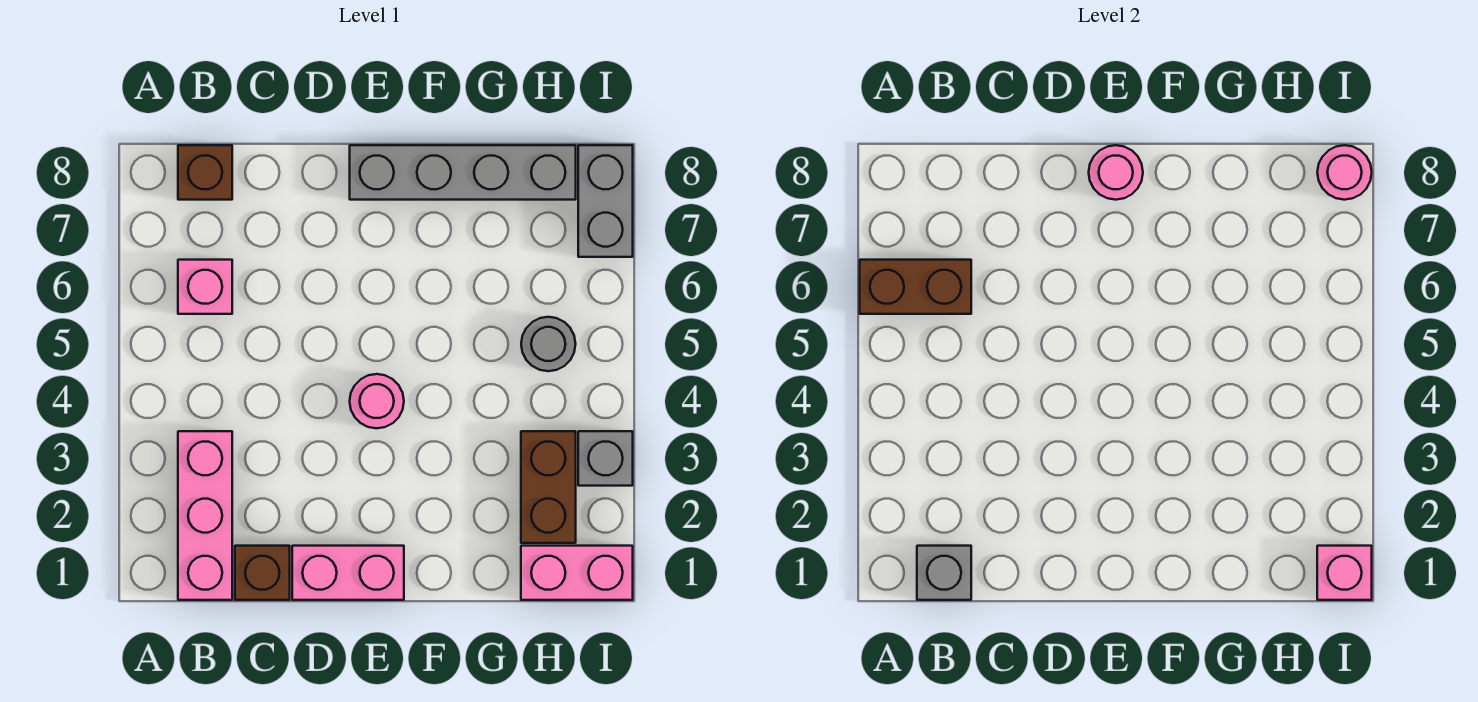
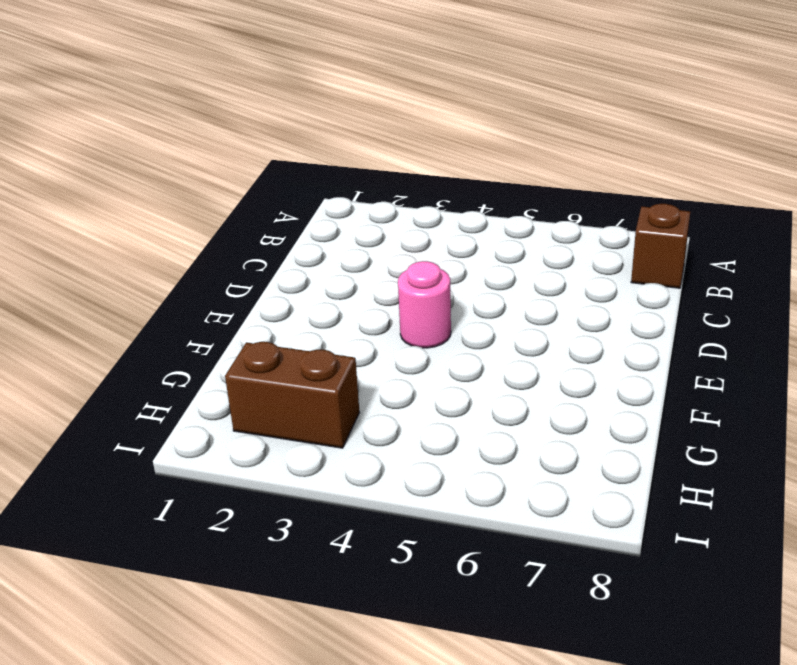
none -> pink 1x3 brick [178,431,232,600]
none -> pink 1x1 brick [178,260,232,314]
none -> brown 1x1 brick [235,546,290,600]

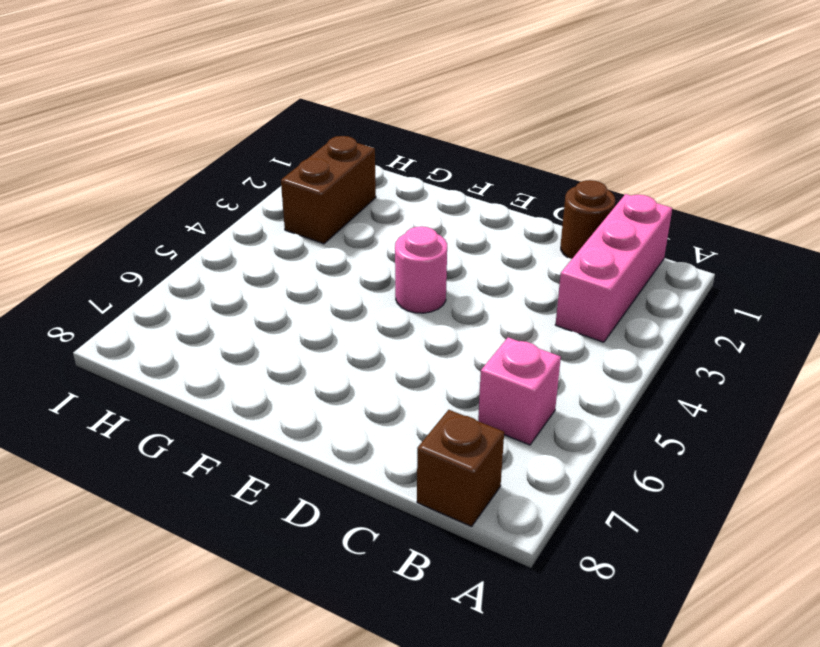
brown 1x1 round brick [561,180,615,259] -> brown 1x1 brick [235,546,290,600]
none -> pink 1x2 brick [292,546,404,600]
none -> grey 1x4 brick [350,145,576,200]
none -> pink 1x2 brick [521,546,633,600]

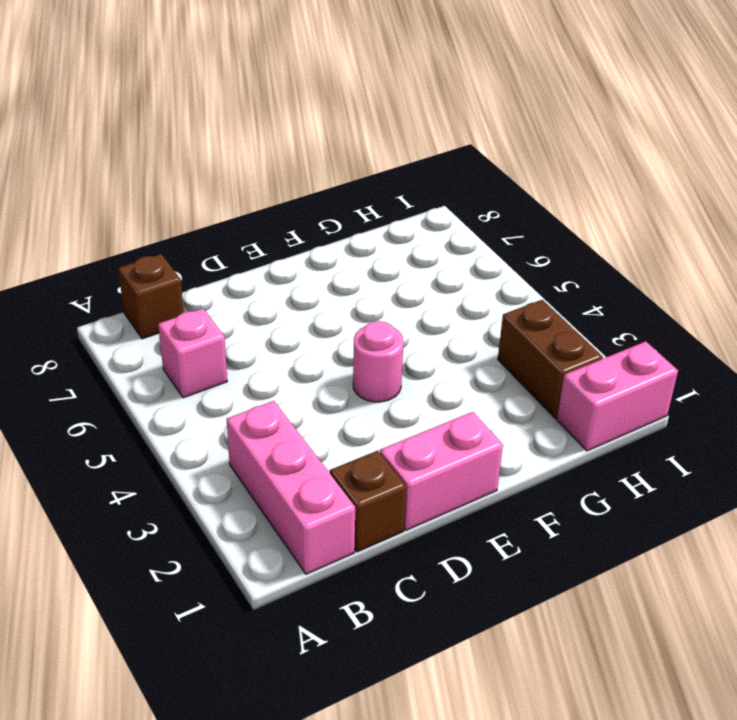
none -> grey 1x4 brick [350,145,576,200]
none -> grey 1x1 round brick [521,317,576,371]
none -> grey 1x1 brick [578,431,633,486]

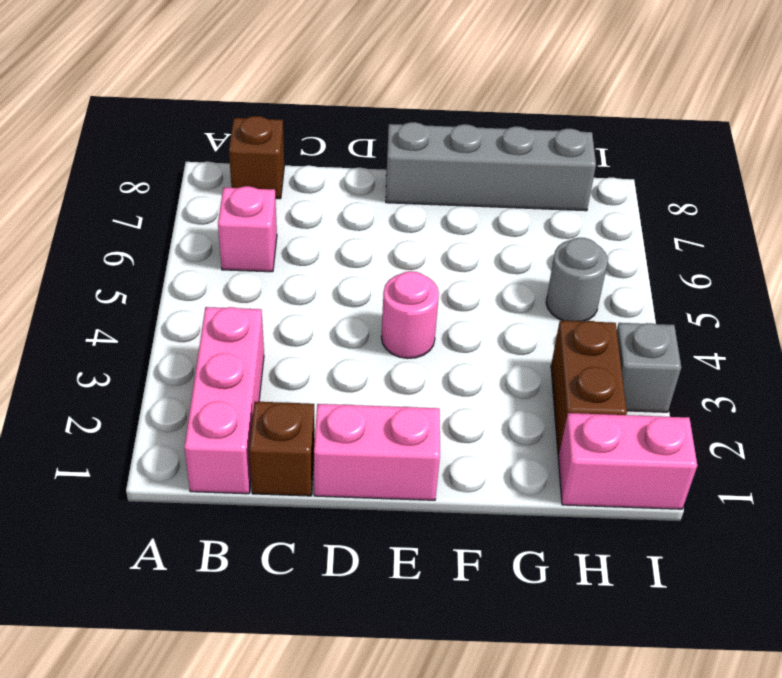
none -> grey 1x2 brick [578,145,633,257]
none -> brown 1x2 brick [860,260,971,314]
none -> grey 1x1 brick [917,546,971,600]

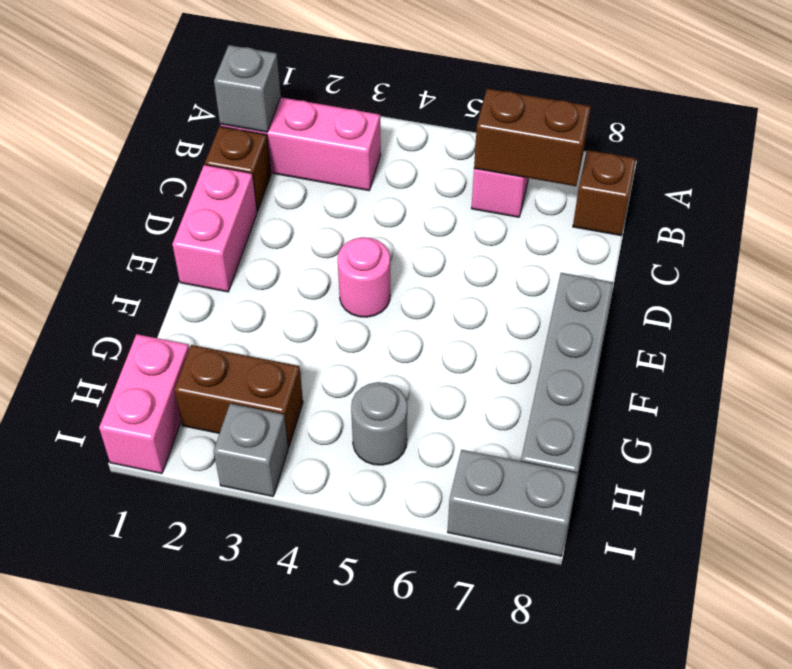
brown 1x2 brick [474,89,591,186] -> brown 1x2 brick turned to [860,260,971,314]
none -> pink 1x1 round brick [1089,145,1143,200]
none -> pink 1x1 brick [1317,546,1372,600]
none -> pink 1x1 round brick [1317,145,1372,200]

